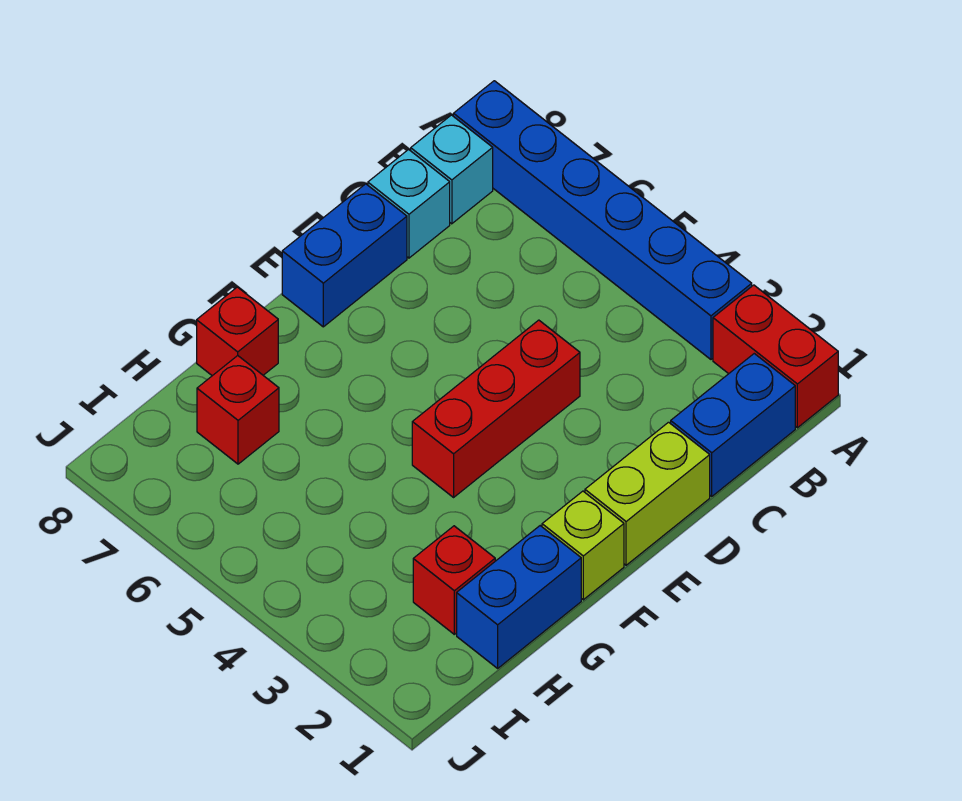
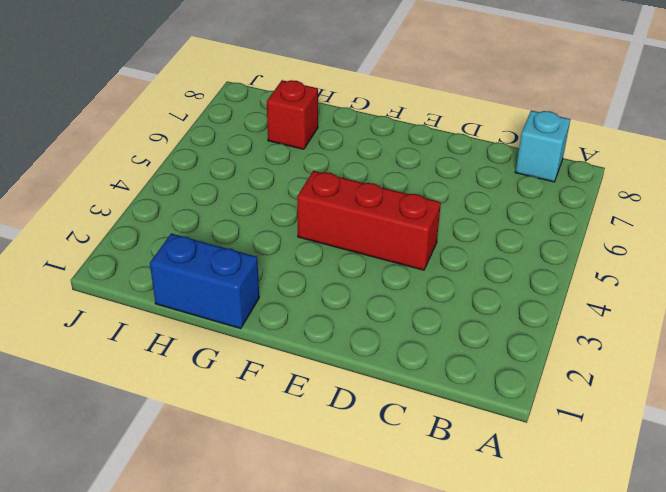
none -> red 1x2 brick [713,285,838,428]
none -> blue 1x6 brick [453,81,752,359]
none -> blue 1x2 brick [671,354,795,496]

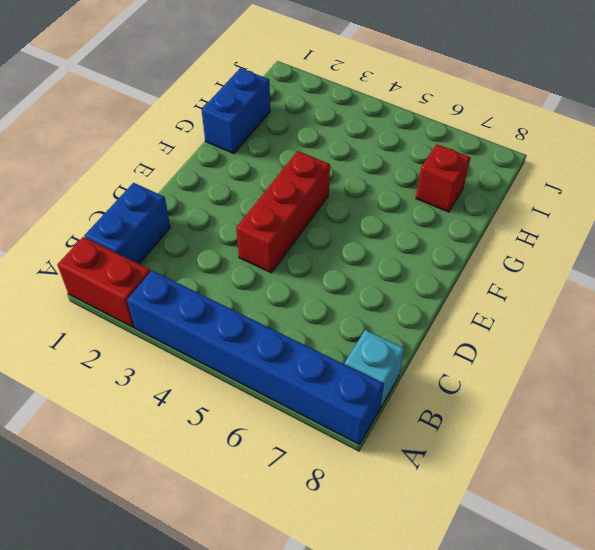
none -> cyan 1x1 brick [368,149,450,258]
none -> lime 1x2 brick [585,422,710,565]
none -> blue 1x2 brick [282,184,407,327]

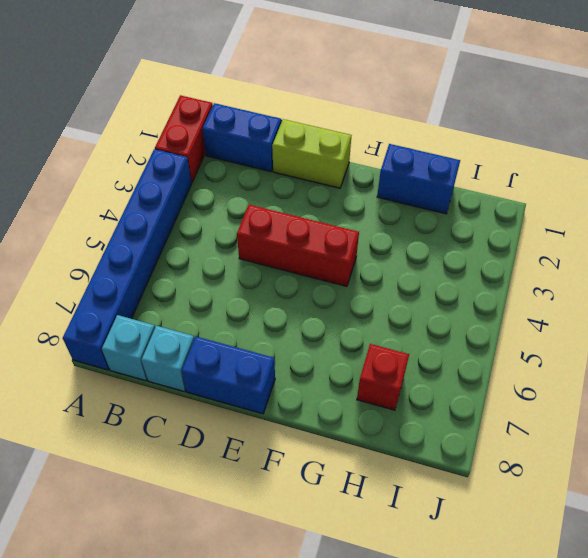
none -> lime 1x1 brick [542,491,624,600]
none -> red 1x1 brick [197,287,278,376]
none -> red 1x1 brick [413,526,495,634]

